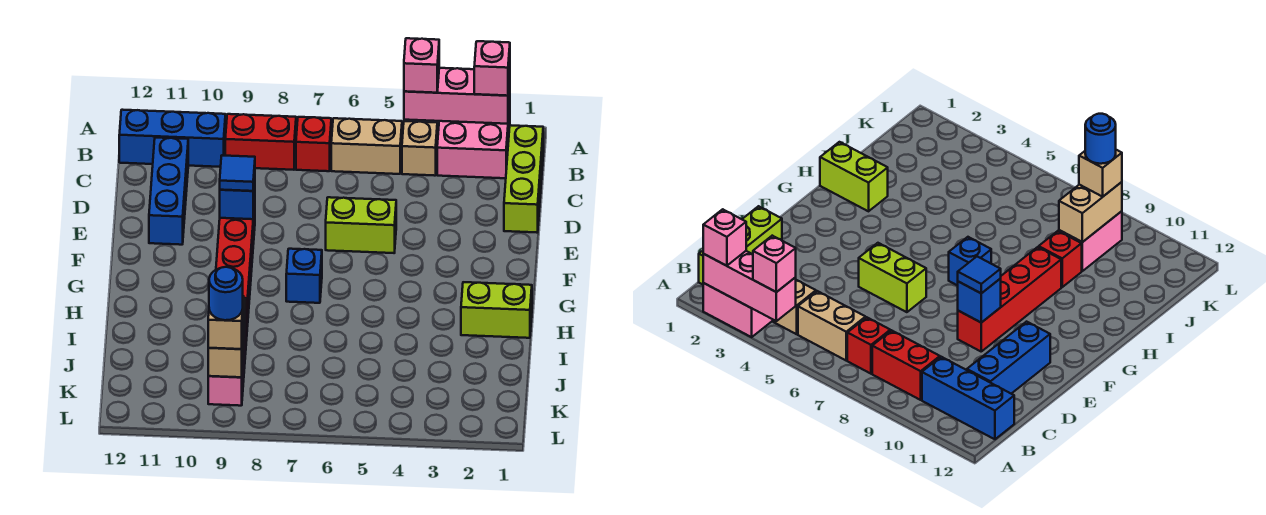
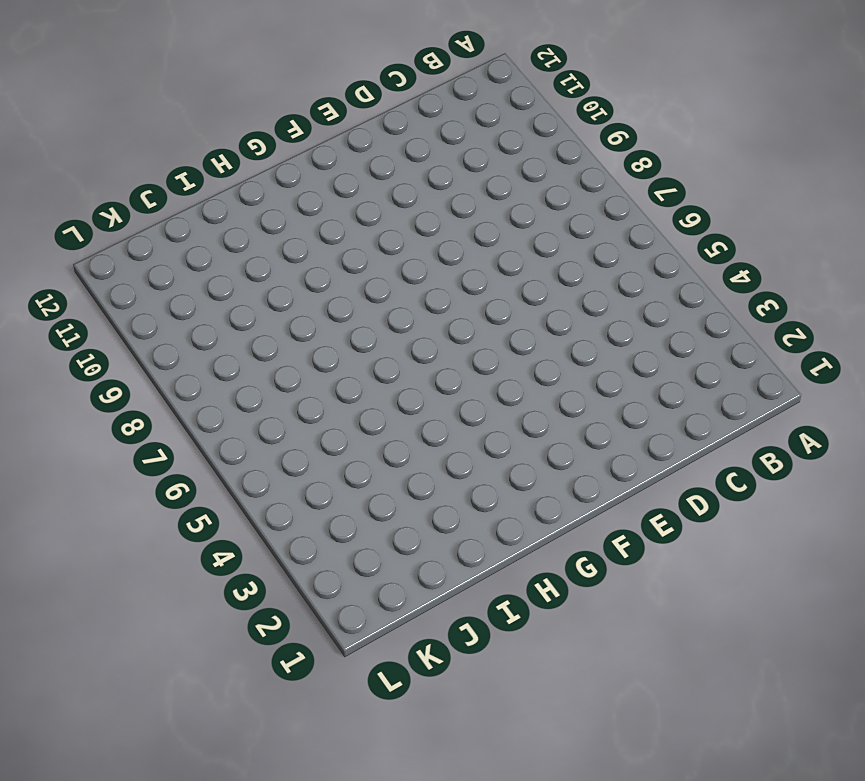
none -> pink 2x2 brick [437,104,510,178]
none -> lime 1x3 brick [504,125,543,233]
none -> tan 1x1 brick [402,121,437,176]

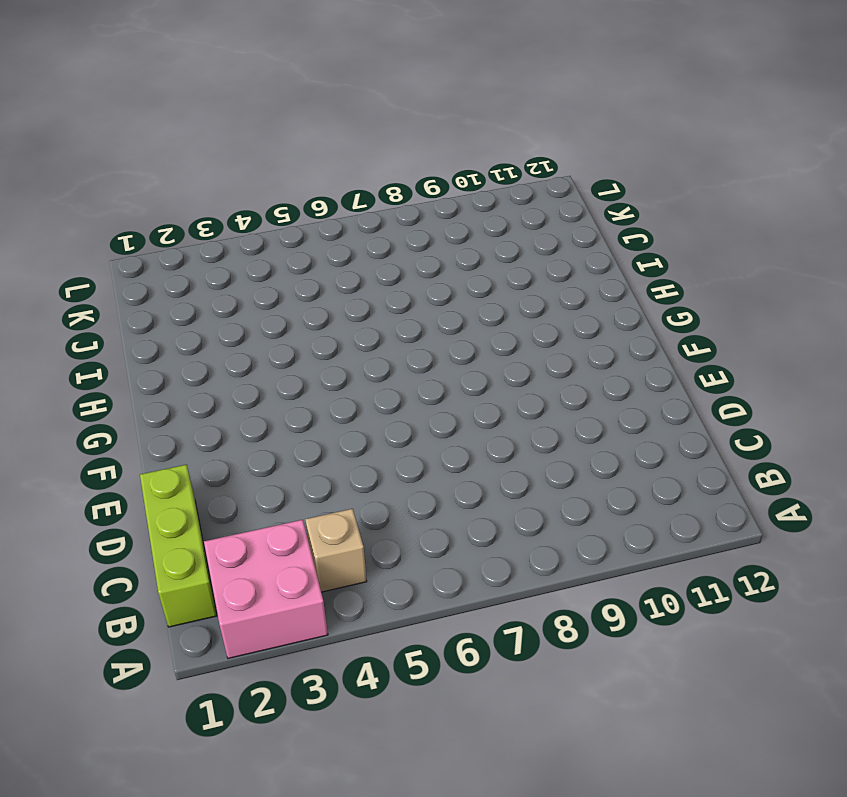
none -> tan 1x2 brick [331,118,402,174]
none -> red 1x1 brick [296,117,331,171]
none -> red 1x2 brick [225,114,296,170]

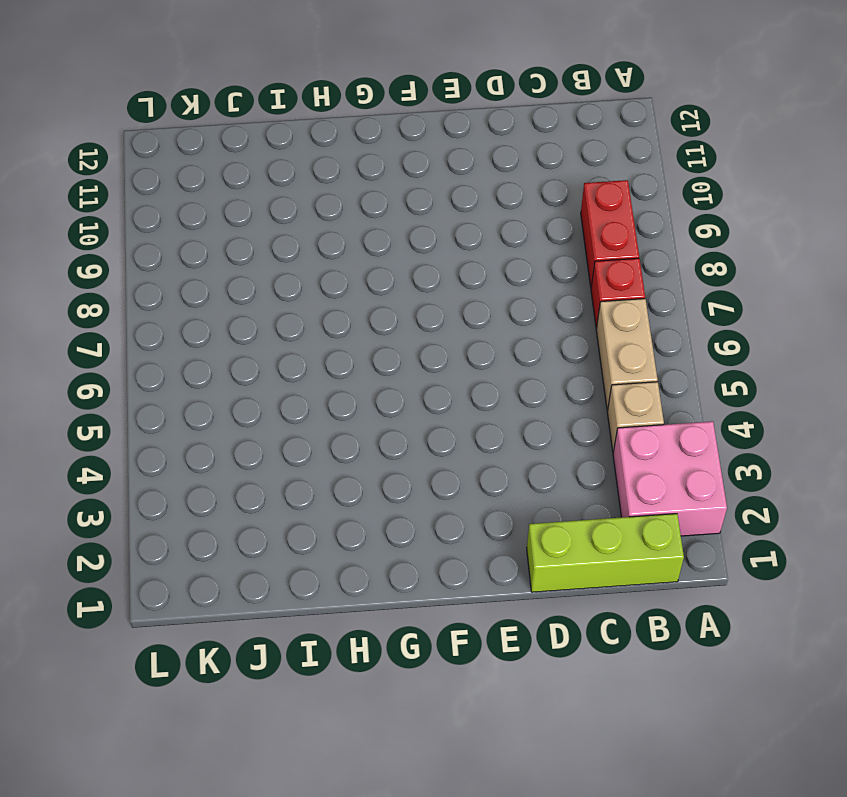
none -> blue 1x3 brick [119,110,226,167]
none -> blue 1x3 brick [149,138,188,245]
none -> lime 1x2 brick [326,197,396,253]

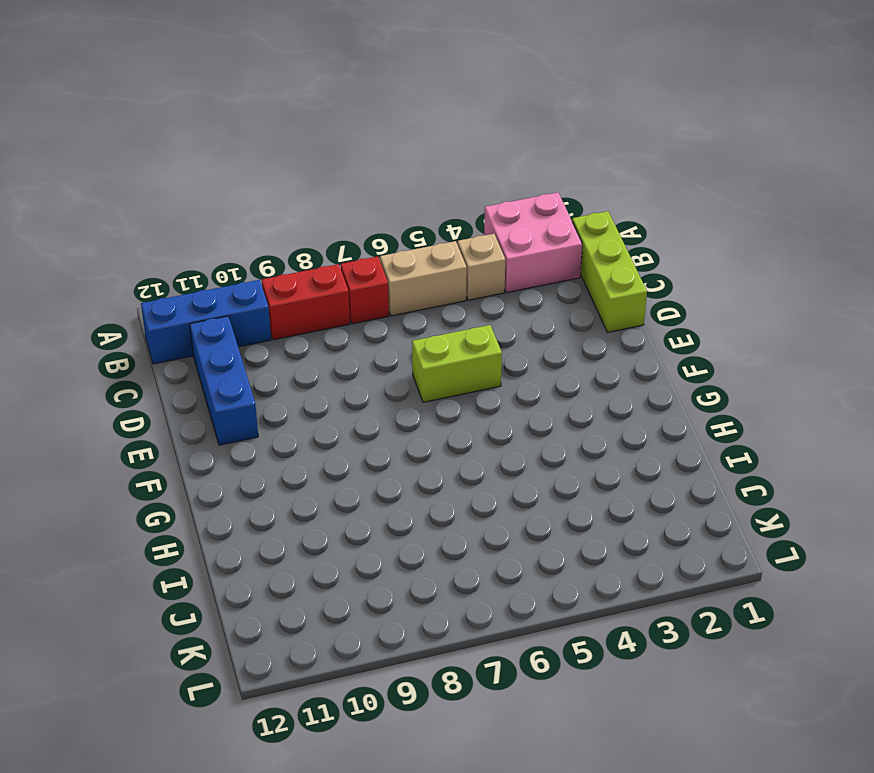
none -> red 1x4 brick [216,202,255,326]
none -> blue 1x1 brick [286,249,322,303]
none -> lime 1x2 brick [461,282,532,338]

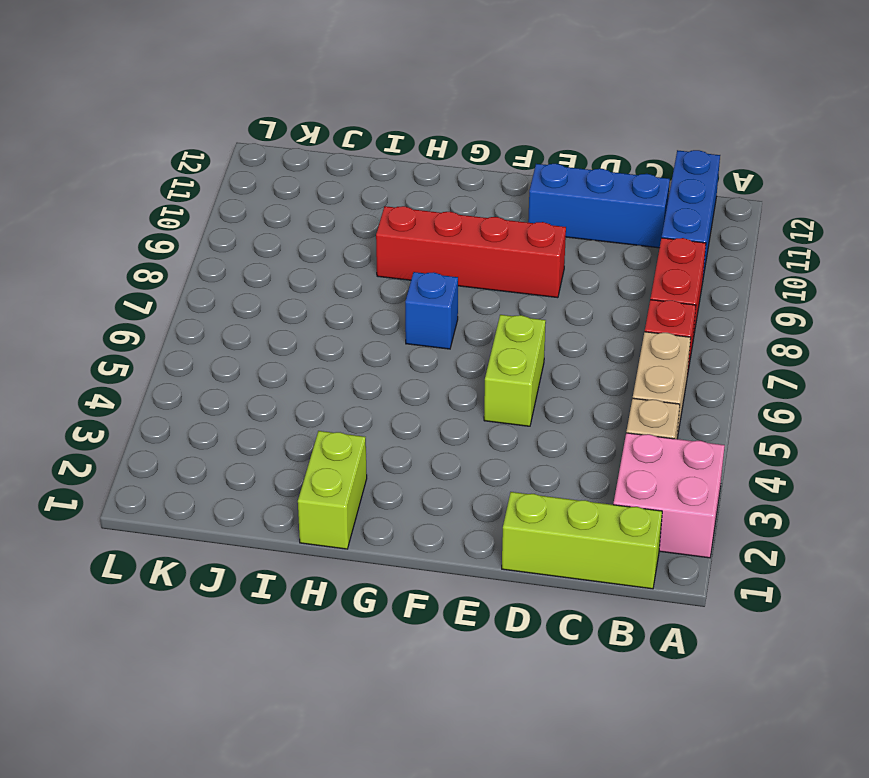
none -> red 1x1 brick [1039,231,1082,287]
none -> pink 1x2 brick [208,327,246,406]
none -> pink 1x3 brick [404,68,510,124]

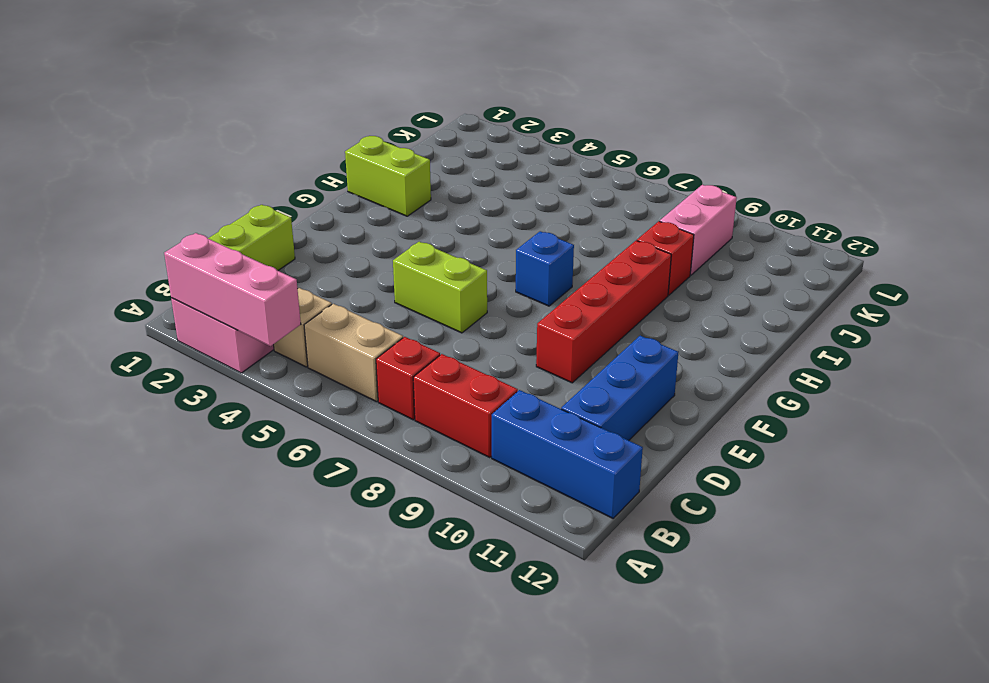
none -> blue 1x1 brick [220,174,255,219]
none -> tan 1x2 brick [208,298,246,377]
none -> pink 1x1 brick [474,41,510,96]

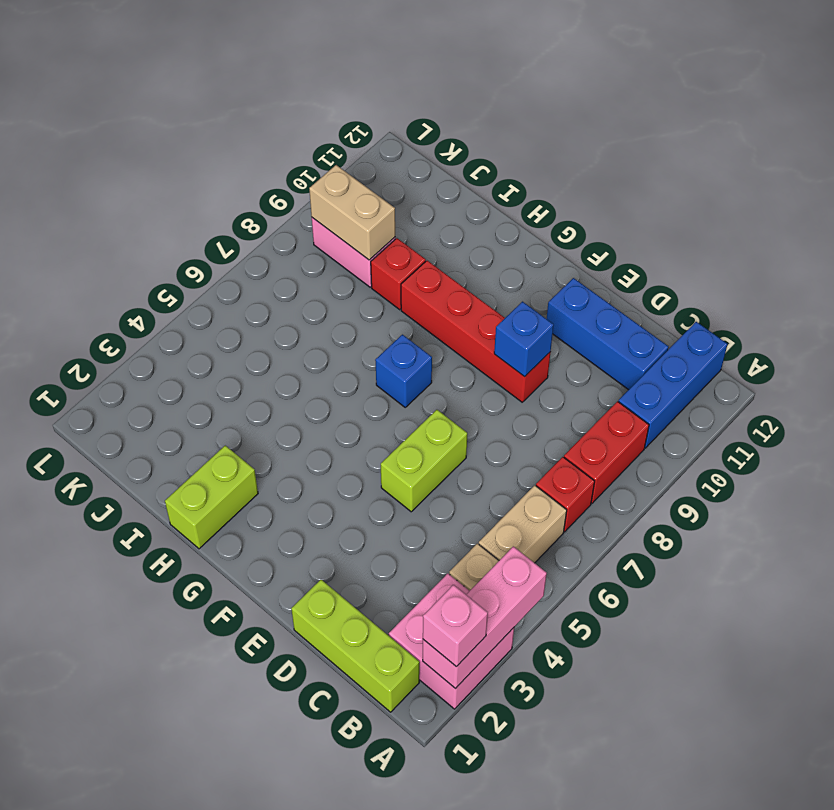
none -> pink 1x1 brick [404,38,439,93]
none -> blue 1x1 tile [220,155,255,191]
none -> tan 1x1 brick [208,296,244,349]

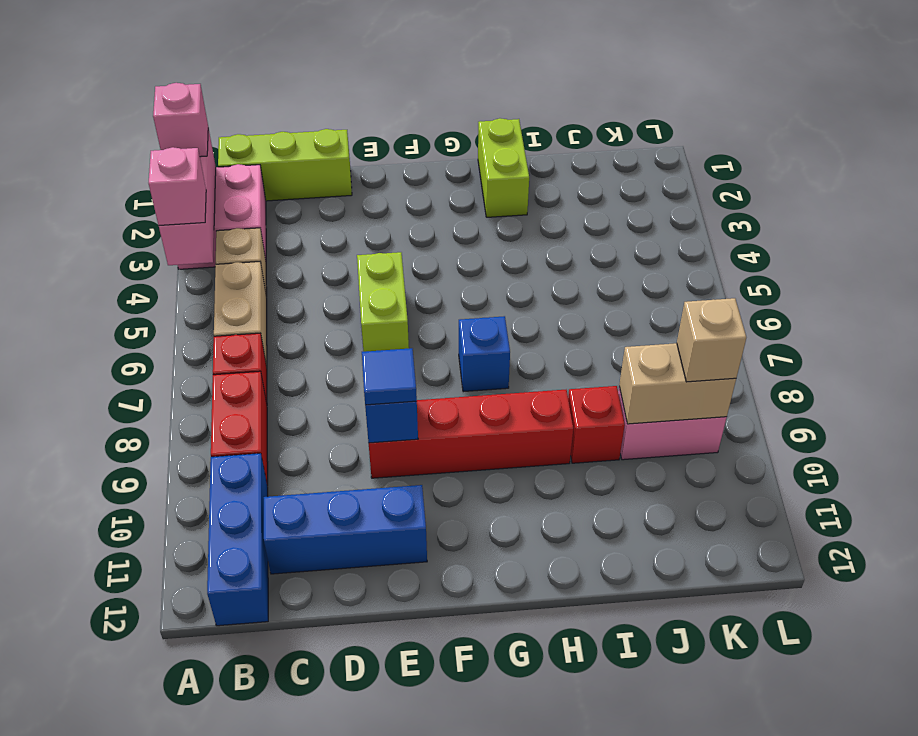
none -> blue 1x1 round brick [209,267,243,320]

